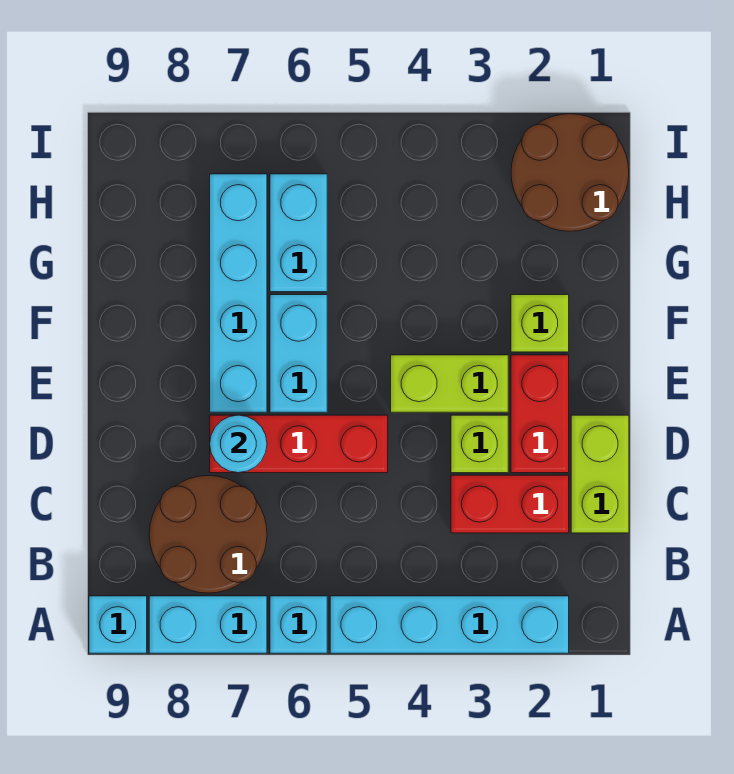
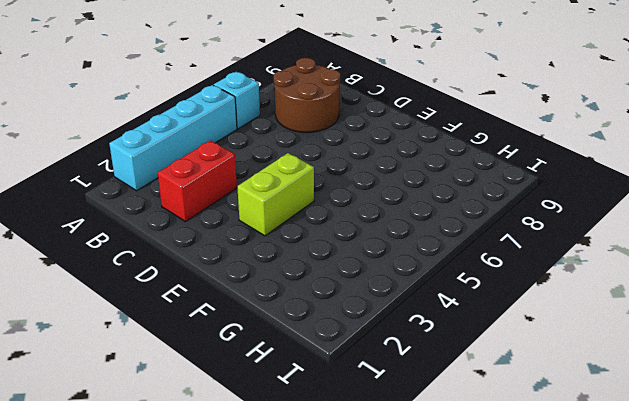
none -> cyan 1x2 brick [149,596,267,653]
none -> cyan 1x1 brick [89,596,147,653]
none -> lime 1x2 brick [571,415,629,533]

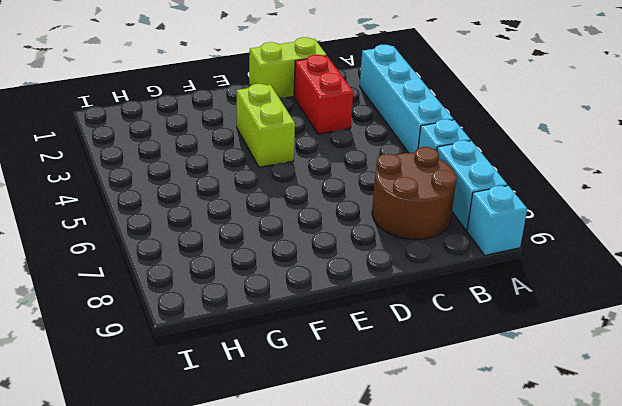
none -> red 1x2 brick [511,355,569,473]
none -> lime 1x1 brick [451,415,508,473]
none -> red 1x3 brick [210,415,388,473]

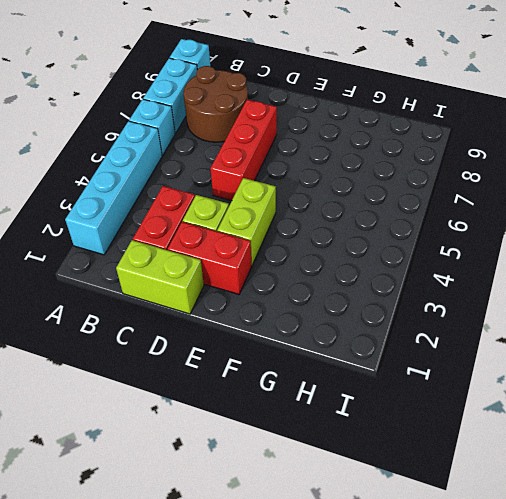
none -> cyan 1x2 brick [270,295,327,412]
none -> cyan 1x4 brick [210,174,267,412]
none -> lime 1x1 brick [511,295,569,352]

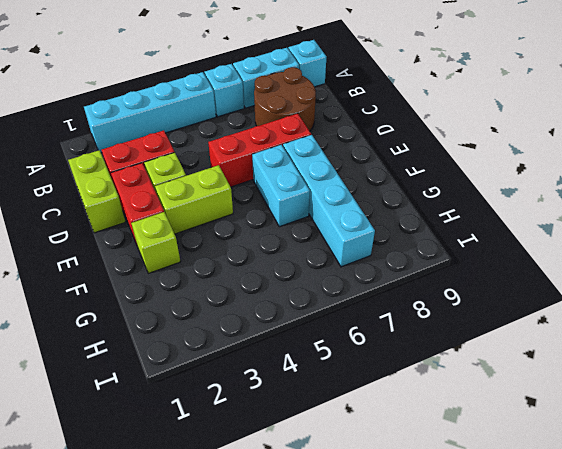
none -> cyan 1x2 brick [270,174,327,292]
none -> brown 2x2 round brick [511,114,629,231]
none -> cyan 1x1 round brick [210,415,267,473]

